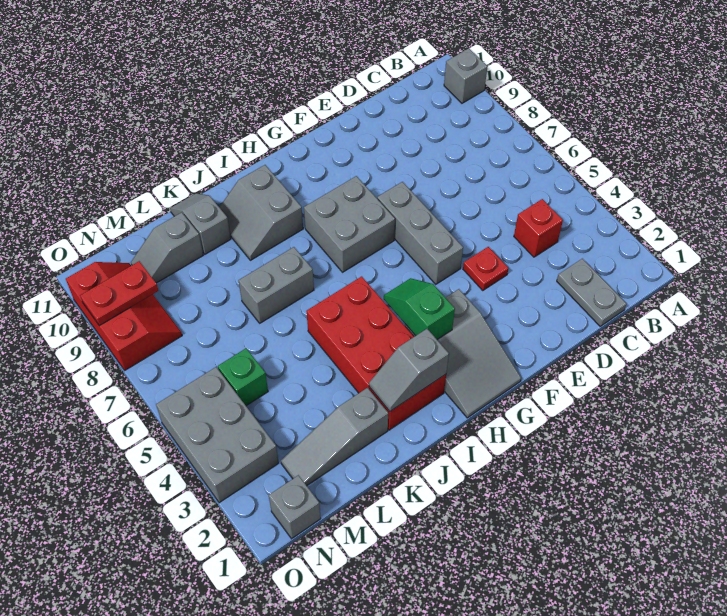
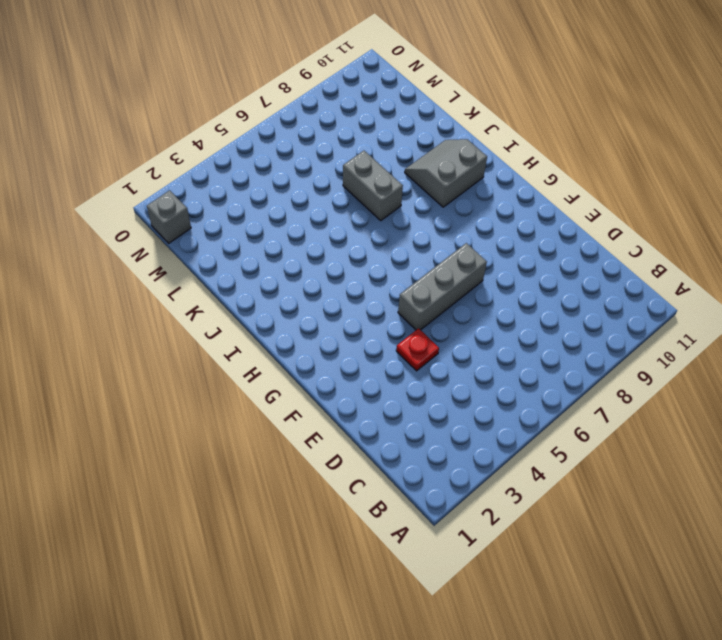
none -> grey 1x1 brick [444,49,487,103]
none -> grey 1x2 plate [557,259,627,326]
none -> red 1x1 brick [514,199,563,257]

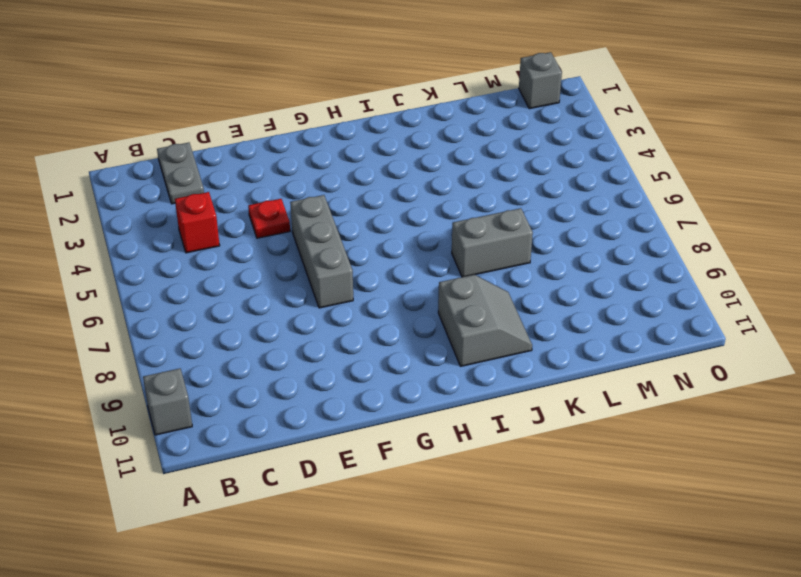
none -> grey 2x3 slope [405,289,521,418]
none -> grey 2x2 brick [304,176,395,272]
none -> red 2x4 brick [306,276,446,430]

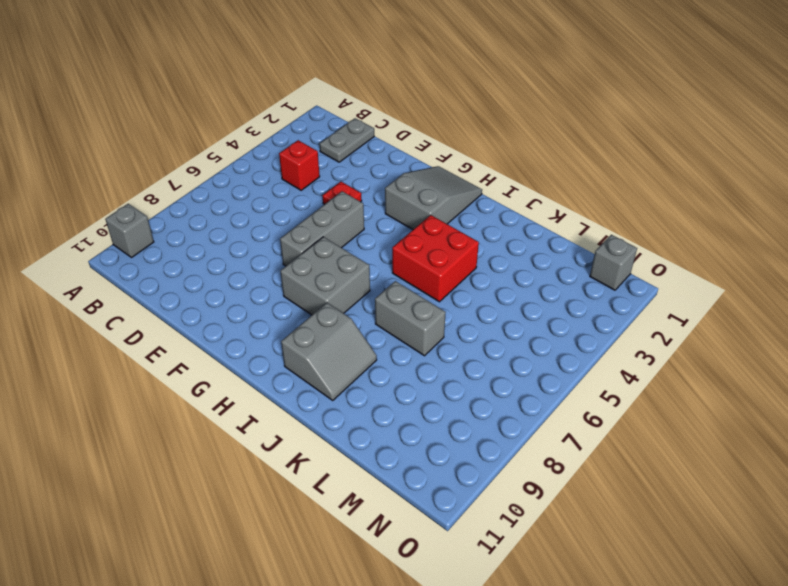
red 2x2 brick [392,215,479,302] -> red 2x4 brick [306,276,446,430]
none -> grey 1x3 slope [281,388,388,486]
none -> grey 1x2 slope [170,193,231,254]
none -> grey 1x2 slope [131,212,203,283]

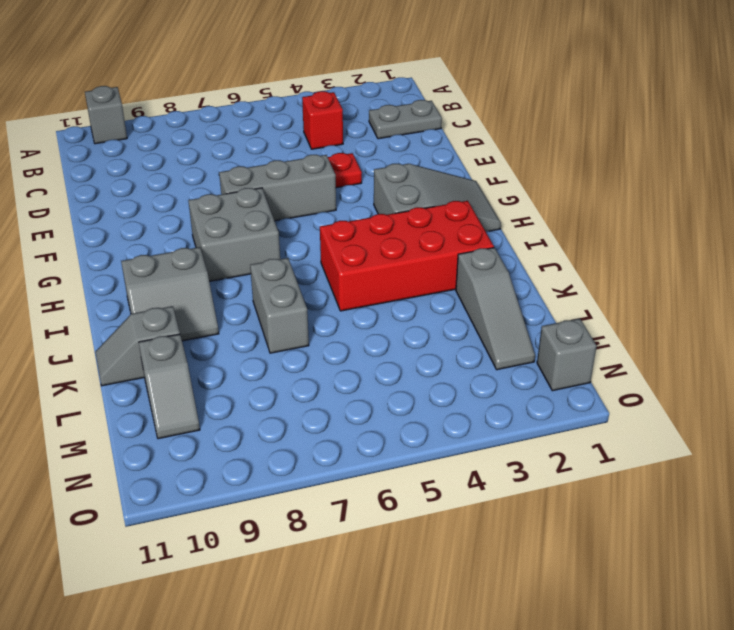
none -> green 1x1 brick [218,348,268,406]
none -> grey 2x3 brick [156,367,279,503]
none -> red 2x3 slope [66,262,182,370]

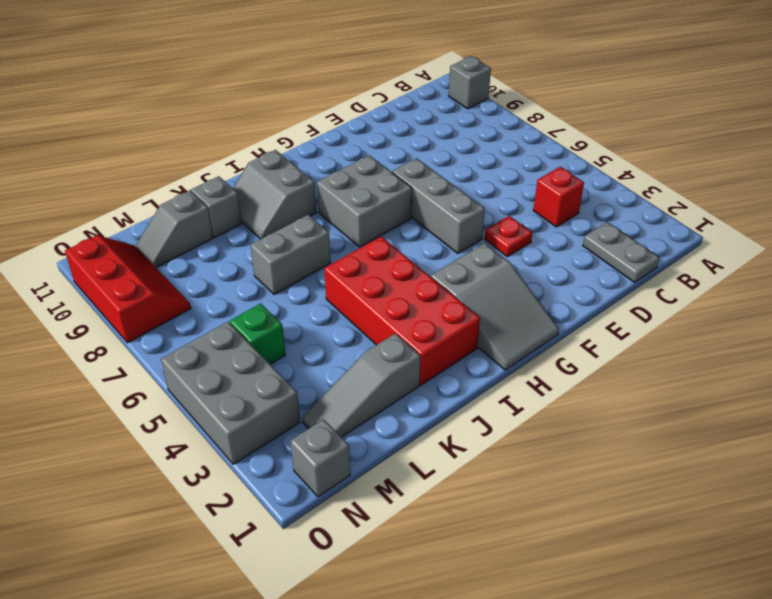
none -> green 1x2 slope [384,278,455,339]
none -> grey 1x2 slope [369,329,449,411]
none -> red 1x2 plate [80,261,158,326]

